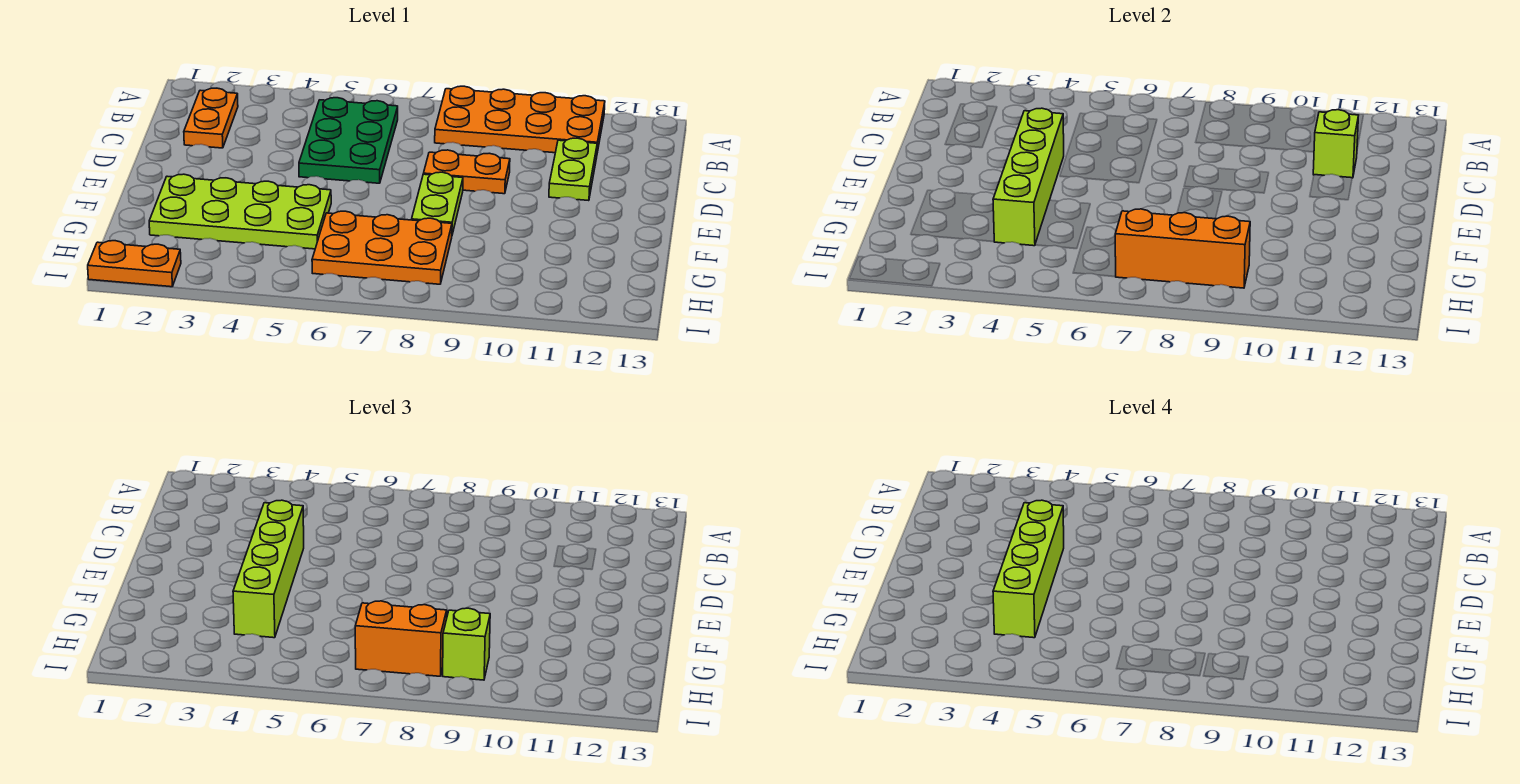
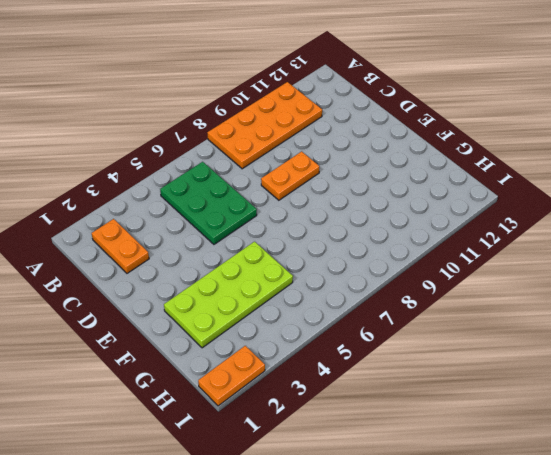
none -> lime 1x2 plate [549,138,597,201]
none -> lime 1x2 plate [412,172,463,234]
none -> orange 2x3 plate [312,211,452,284]

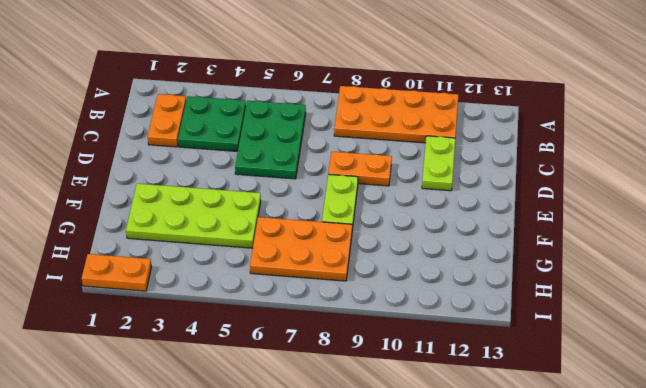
green 2x2 plate [178,96,246,151] -> none
none -> lime 1x1 brick [1313,110,1359,178]
none -> lime 1x4 brick [993,108,1064,246]
none -> orange 1x3 brick [1115,209,1250,288]

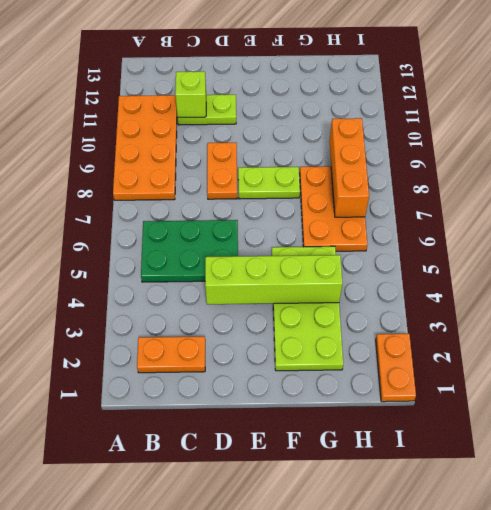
none -> lime 1x4 brick [233,500,304,638]
none -> orange 1x2 brick [355,601,447,676]
none -> lime 1x1 brick [443,608,490,680]

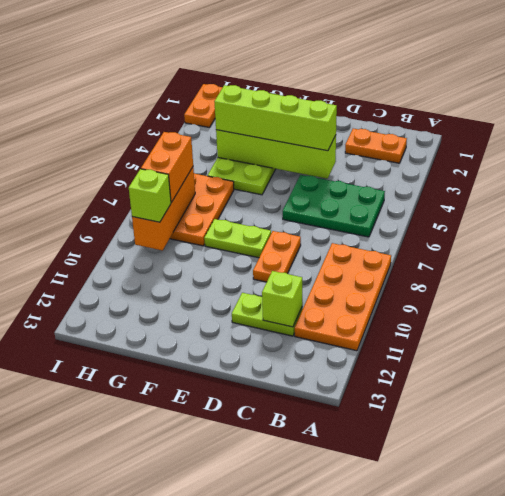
none -> lime 1x4 brick [993,500,1064,638]

